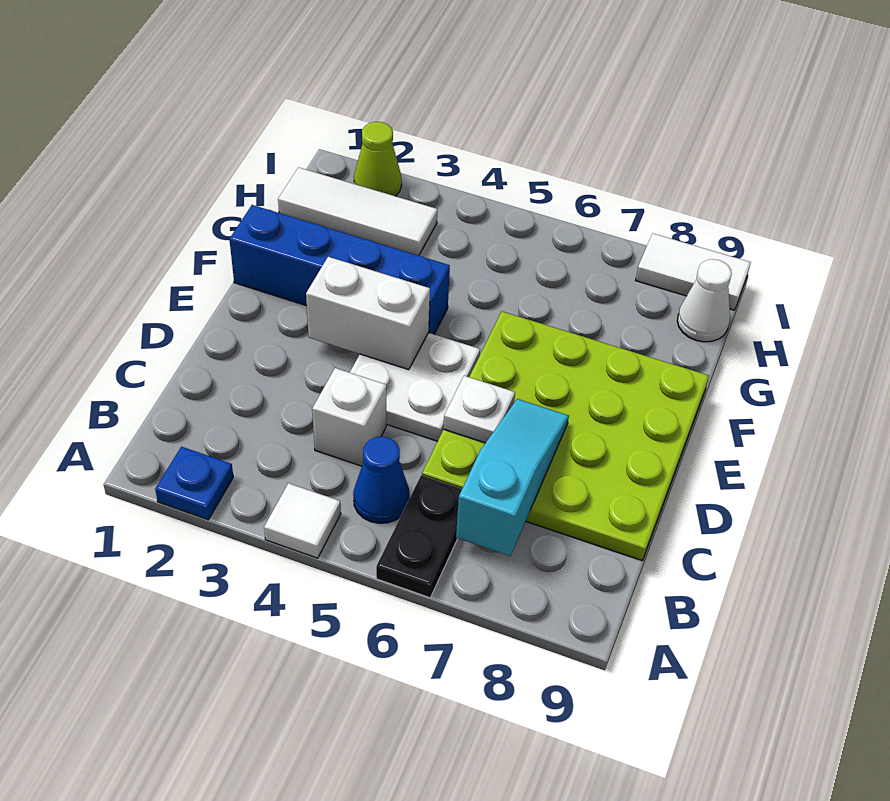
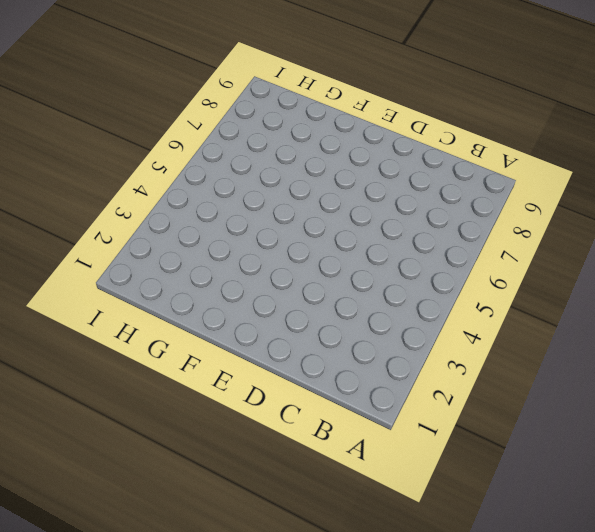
none -> blue 1x1 plate [155,447,233,520]
none -> white 1x1 tile [264,483,341,558]
none -> black 1x2 plate [376,476,462,598]

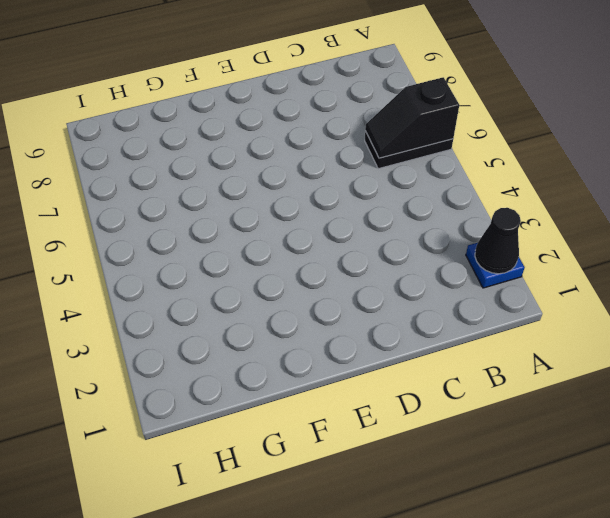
black 1x1 cone [475,208,521,274] -> none
black 1x2 slope [365,77,459,158] -> none
none -> white 1x1 tile [264,483,341,558]
none -> blue 1x1 cone [353,437,410,523]
none -> white 1x1 brick [312,368,386,466]

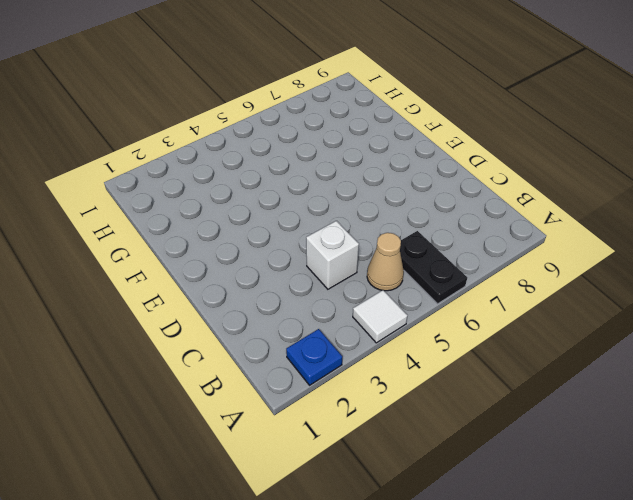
tan 1x1 cone [367,233,404,291] -> blue 1x1 cone [353,437,410,523]
none -> lime 4x4 plate [422,312,709,560]
none -> white 2x2 plate [350,333,480,441]
none -> blue 1x4 brick [229,205,450,334]

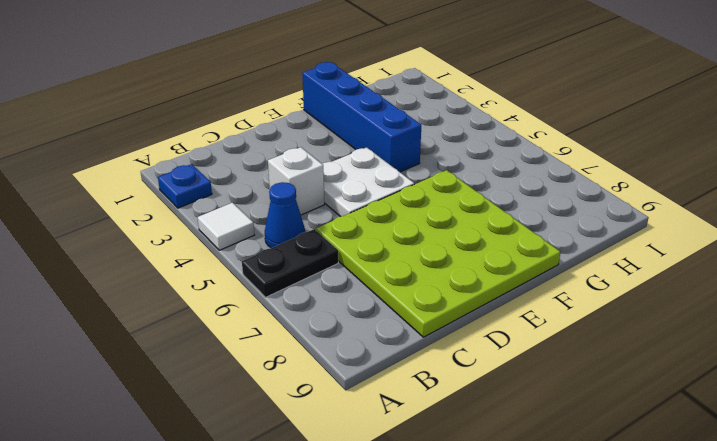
none -> white 1x3 tile [278,167,437,256]
none -> white 1x1 cone [677,259,732,342]
none -> lime 1x1 cone [354,122,402,196]

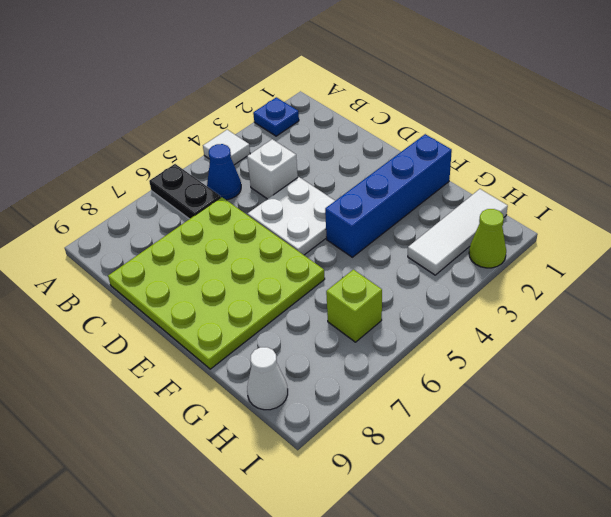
lime 1x1 brick [326,270,382,342] -> none
none -> white 1x2 tile [636,233,751,310]
none -> cyan 1x3 slope [456,399,569,556]
none -> white 1x1 plate [443,376,515,443]

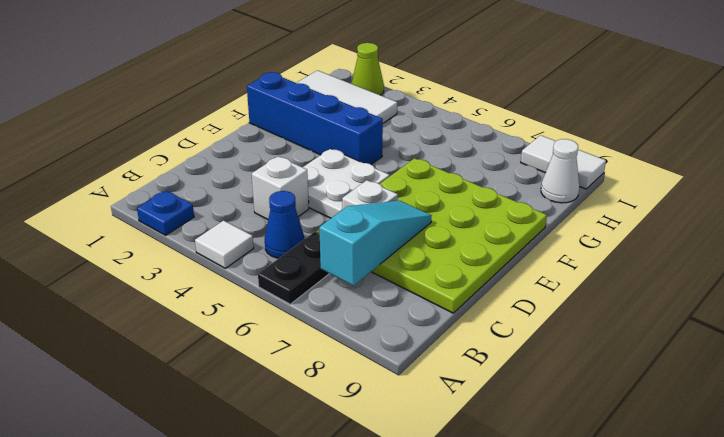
none -> white 1x2 brick [306,257,430,370]

